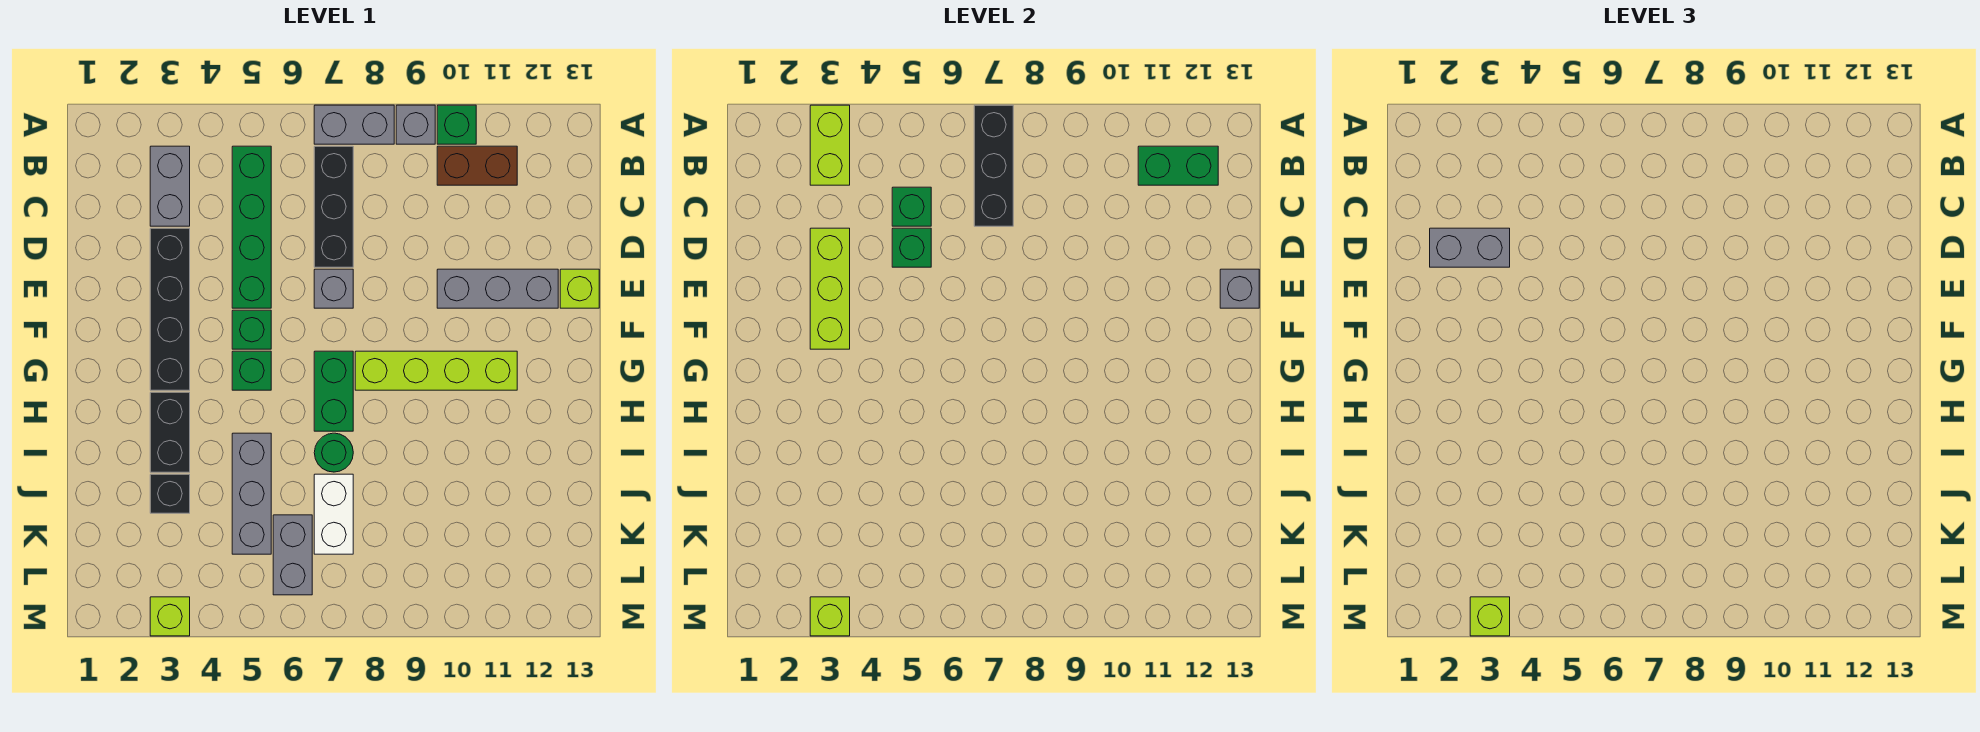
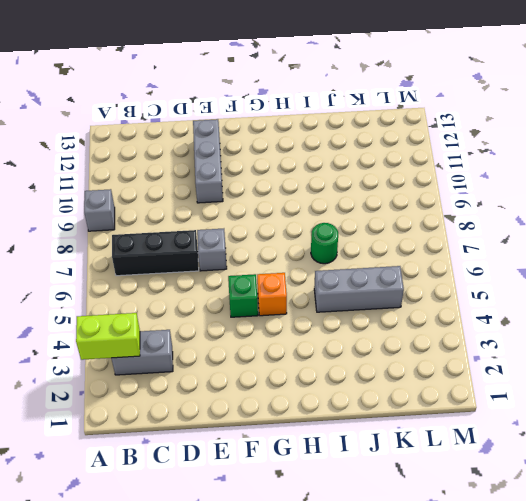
orange 1x1 brick [257,273,287,316] -> green 1x1 brick [232,351,271,390]
none -> grey 1x2 brick [314,105,394,144]
none -> green 1x1 brick [437,105,476,144]
none -> green 1x4 brick [232,146,271,308]
none -> brown 1x2 brick [437,146,517,185]

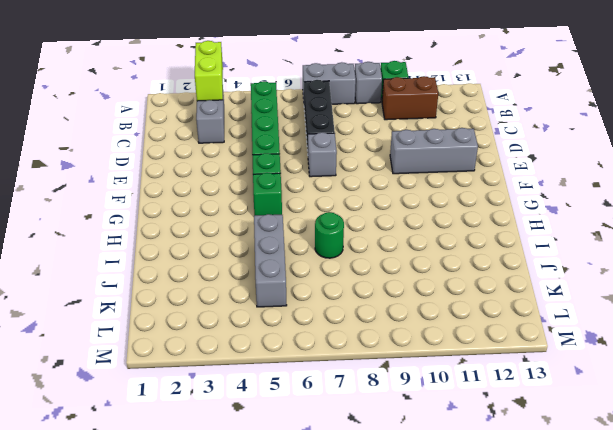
none -> black 1x4 brick [150,228,190,390]
none -> lime 1x1 brick [560,269,599,308]
none -> green 1x2 brick [314,351,353,431]
none -> lime 1x4 brick [355,351,517,390]

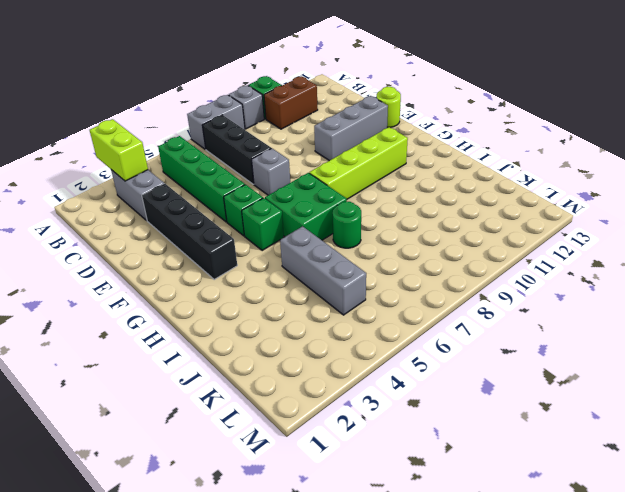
lime 1x1 round brick [377,87,401,127] -> lime 1x1 brick [560,269,599,308]
green 2x2 brick [265,173,347,240] -> green 1x2 brick [314,351,353,431]
none -> black 1x2 brick [150,392,190,472]
none -> black 1x1 brick [150,474,190,513]
none -> white 1x2 brick [314,474,353,554]
none -> grey 1x2 brick [273,515,312,595]

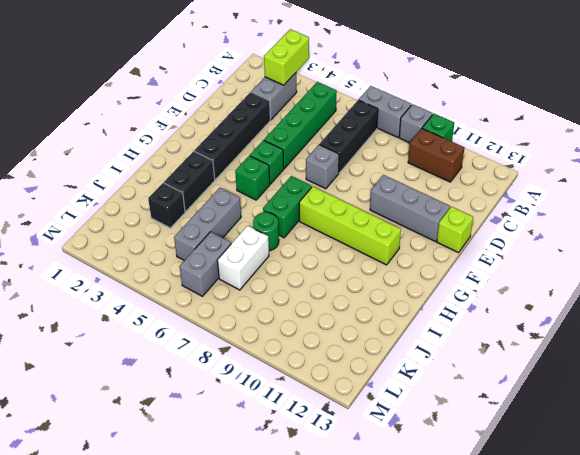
none -> lime 1x1 brick [150,597,190,636]
none -> black 1x3 brick [974,105,1013,226]
none -> green 1x2 brick [1138,146,1218,185]
none -> green 1x1 brick [892,187,931,226]

